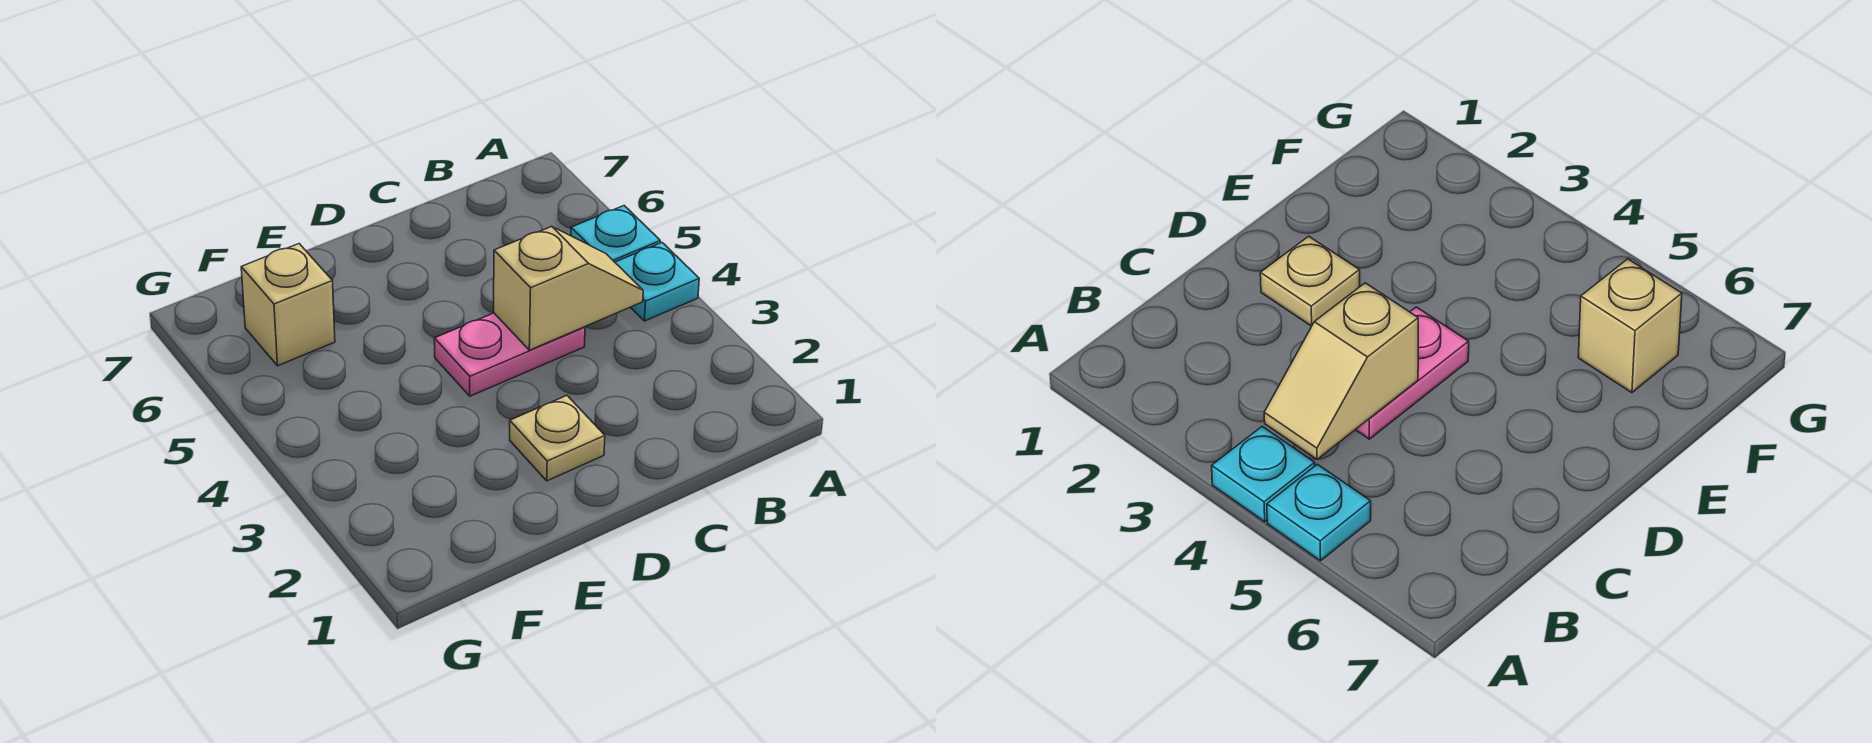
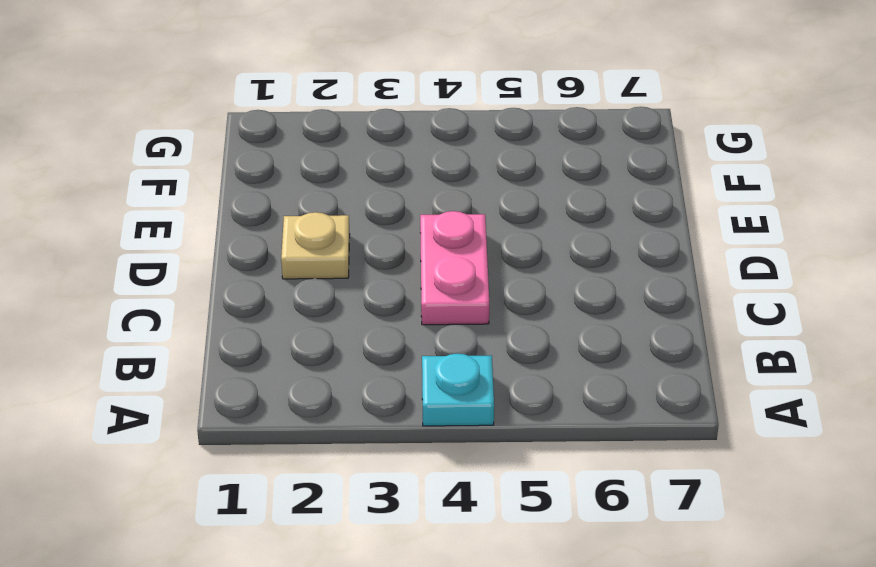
none -> cyan 1x1 plate [571,206,660,262]
none -> tan 1x1 brick [241,244,335,366]

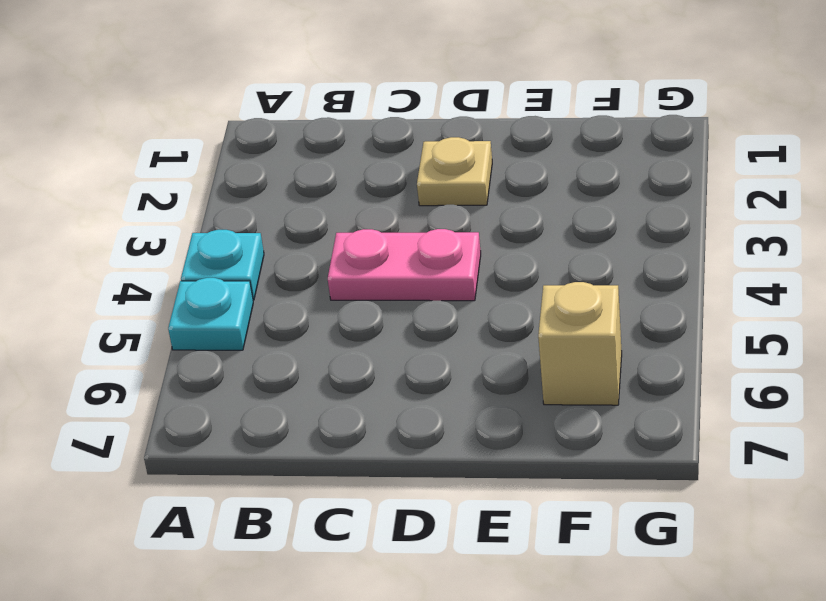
none -> tan 1x2 slope [494,226,643,350]

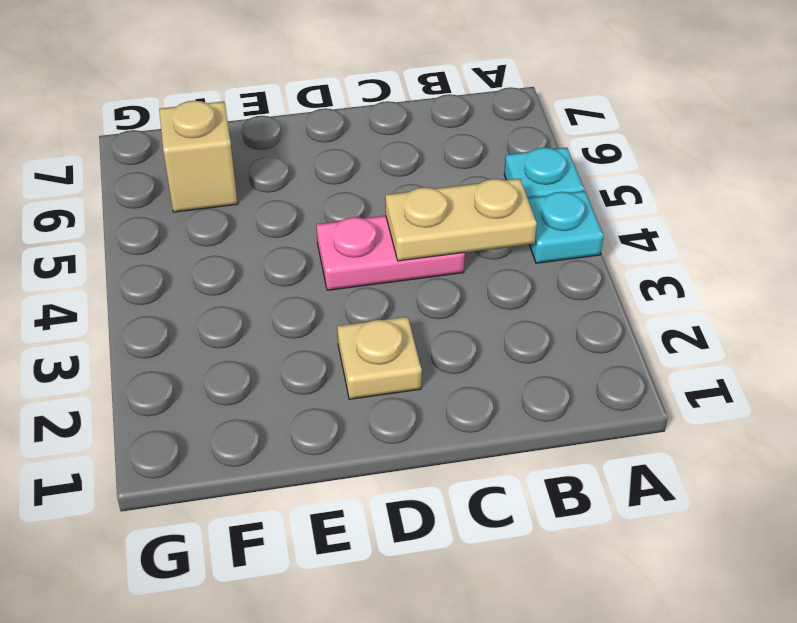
tan 1x2 plate [385,178,537,261] -> tan 1x2 slope [494,226,643,350]

